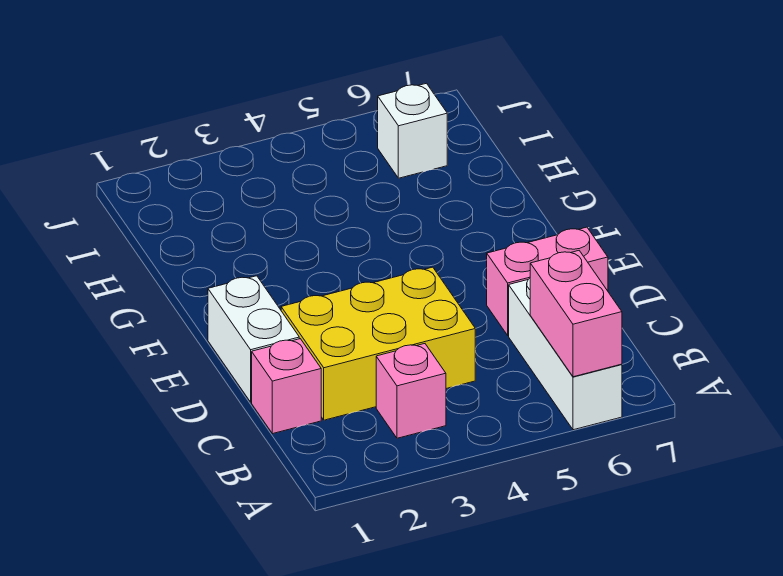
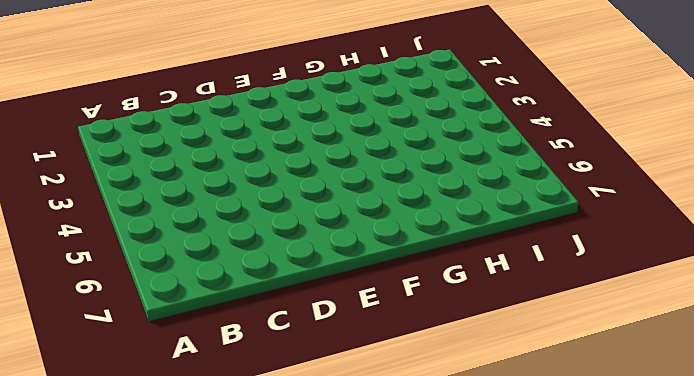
none -> white 1x3 brick [509,278,622,430]
none -> pink 1x1 brick [376,344,446,438]

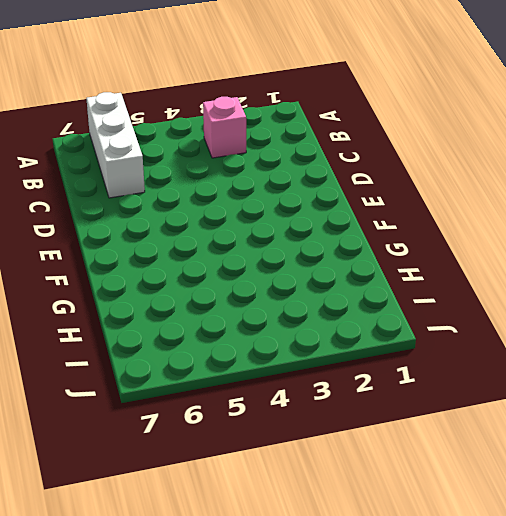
none -> pink 1x1 brick [252,339,321,434]
none -> yellow 2x3 brick [281,267,475,420]

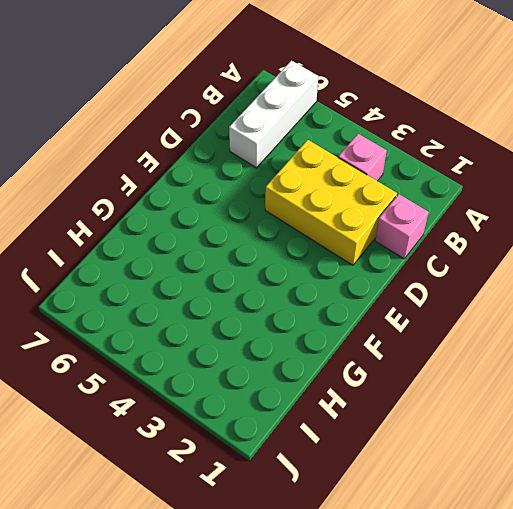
none -> white 1x2 brick [208,276,299,402]
none -> pink 1x2 brick [487,227,608,335]

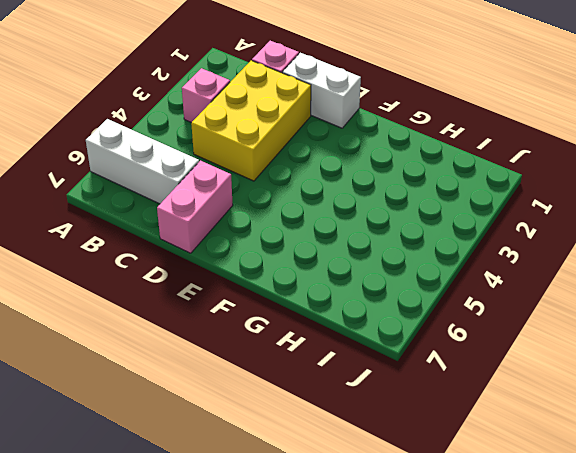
none -> white 1x1 brick [378,83,447,178]
none -> pink 1x2 brick [530,251,622,377]

